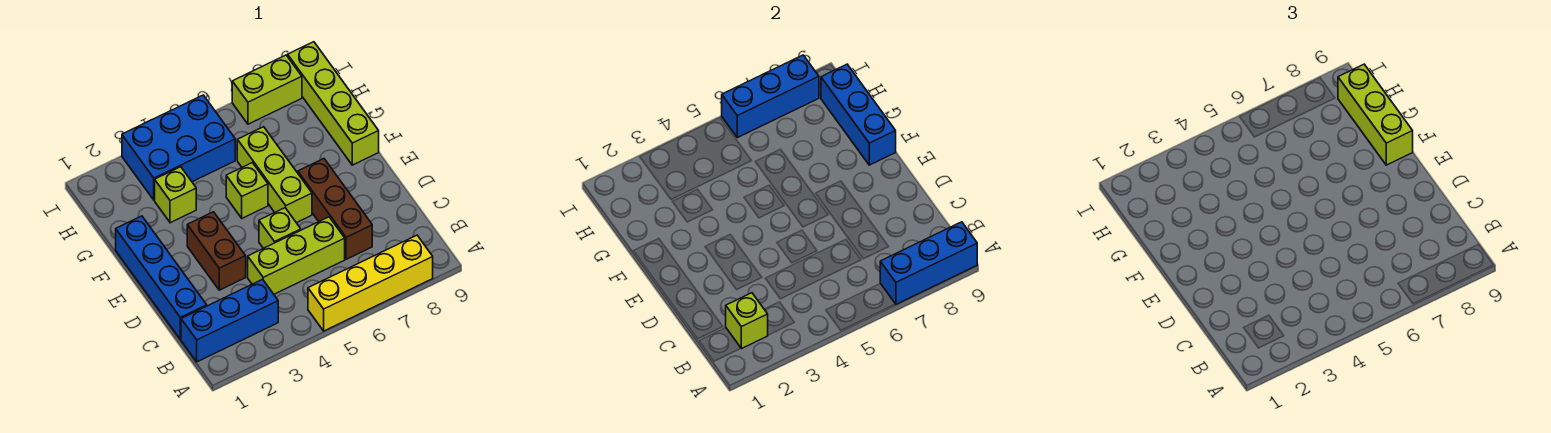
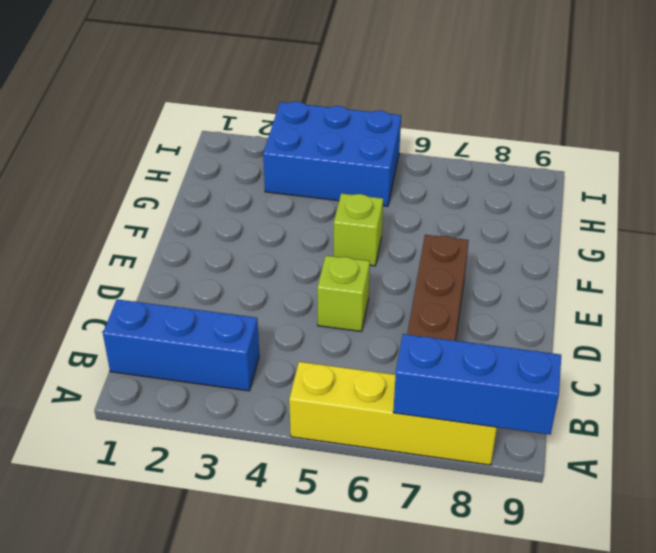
none -> blue 1x4 brick [116,216,207,339]
none -> lime 1x3 brick [248,217,345,294]
none -> brown 1x2 brick [187,212,246,290]

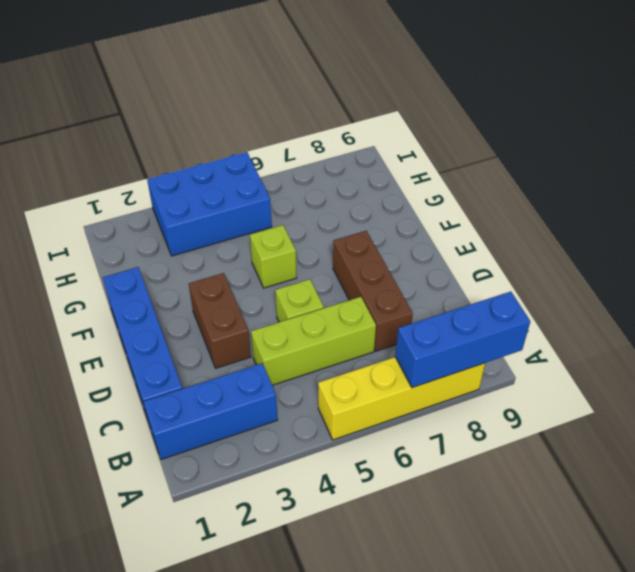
none -> lime 1x3 brick [237,127,312,223]
none -> lime 1x4 brick [288,42,379,165]
none -> lime 1x1 brick [155,167,196,223]

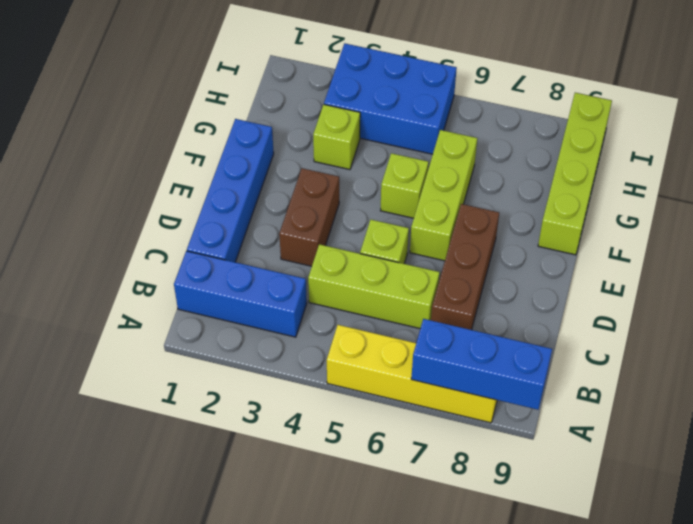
none -> lime 1x2 brick [232,55,302,124]
none -> lime 1x1 brick [726,293,768,349]
none -> blue 1x3 brick [821,64,896,165]

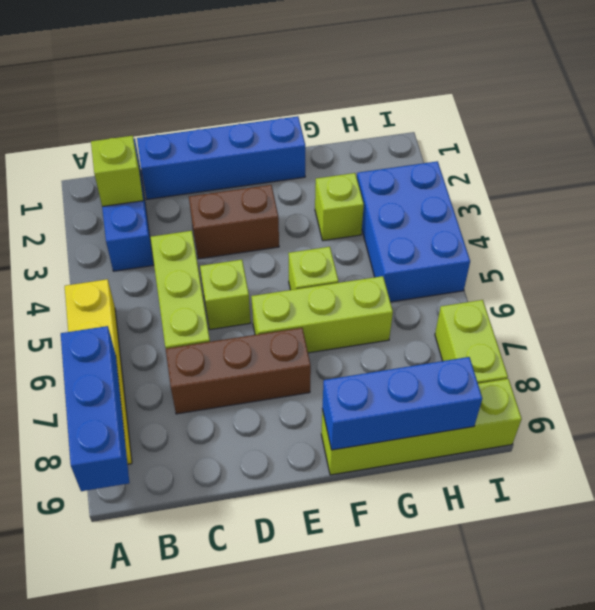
none -> blue 1x3 brick [722,55,819,138]
none -> lime 1x3 brick [1338,64,1413,165]

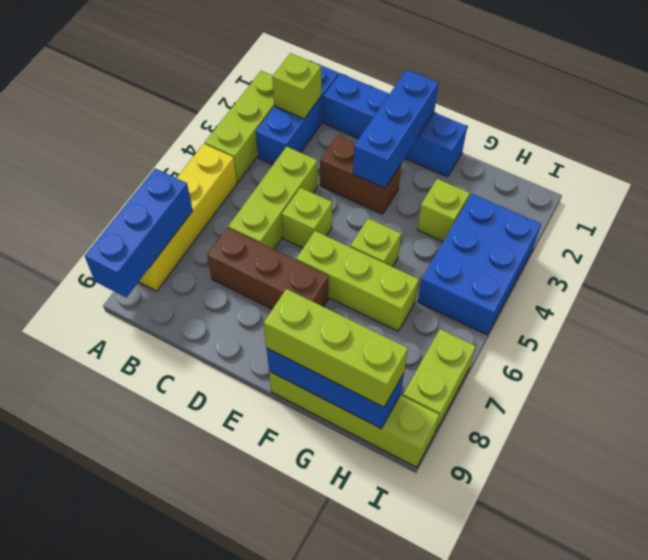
lime 1x3 brick [205,71,274,182] -> none
blue 1x3 brick [353,70,439,188] -> blue 1x3 brick moved to [722,55,819,138]

